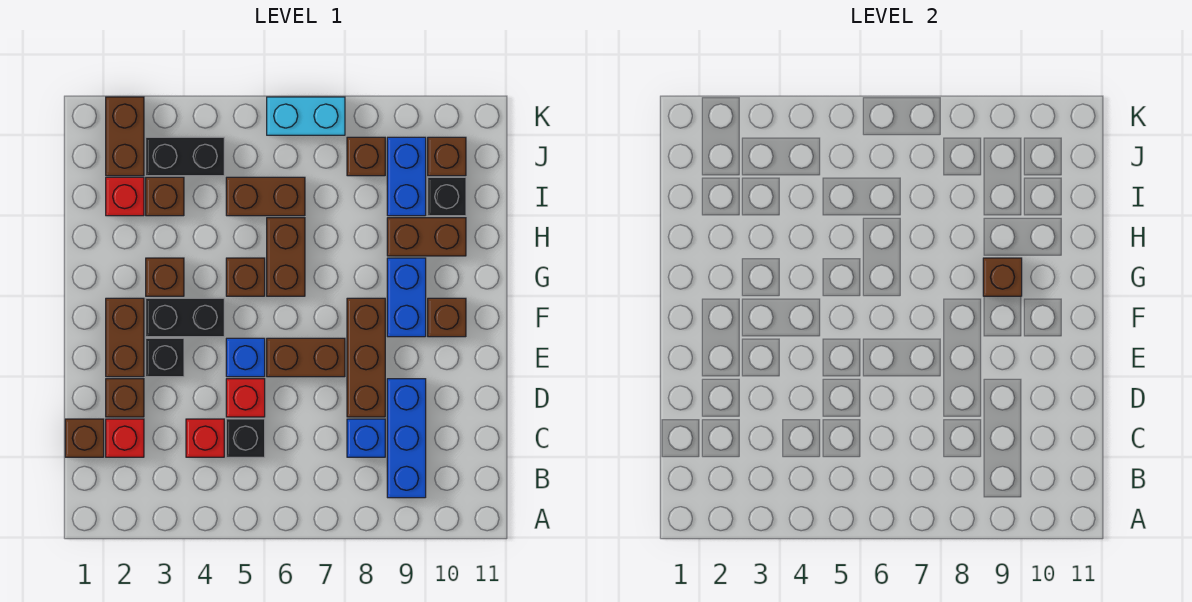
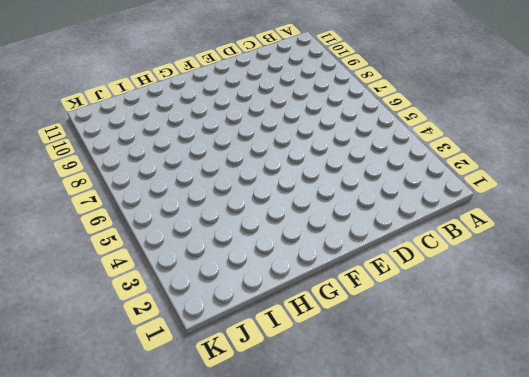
none -> blue 1x3 brick [387,379,426,498]
none -> brown 1x1 brick [65,419,104,457]
none -> red 1x1 brick [106,419,144,457]
none -> red 1x1 brick [186,419,224,457]

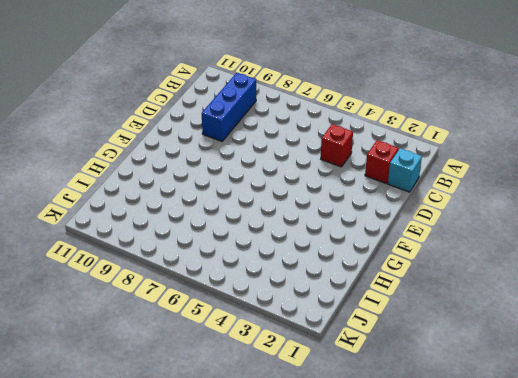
cyan 1x1 brick [388,148,422,192] -> brown 1x1 brick [65,419,104,457]
none -> black 1x1 brick [226,419,265,457]
none -> blue 1x1 brick [347,419,385,457]
none -> brown 1x1 brick [106,379,144,417]
none -> red 1x1 brick [226,379,265,417]

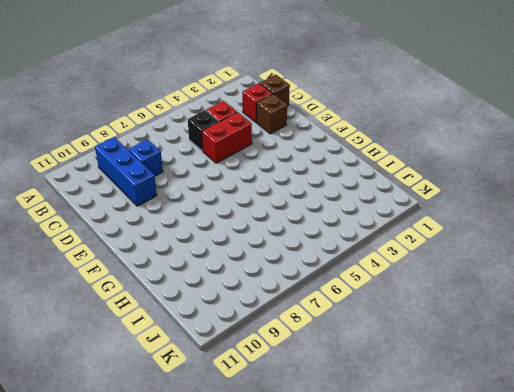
red 1x2 brick [202,112,252,163] -> red 1x1 brick [226,379,265,417]
none -> brown 1x3 brick [347,298,385,417]
none -> brown 1x2 brick [106,298,144,377]
none -> black 1x1 brick [146,338,184,377]
none -> blue 1x1 brick [226,338,265,377]

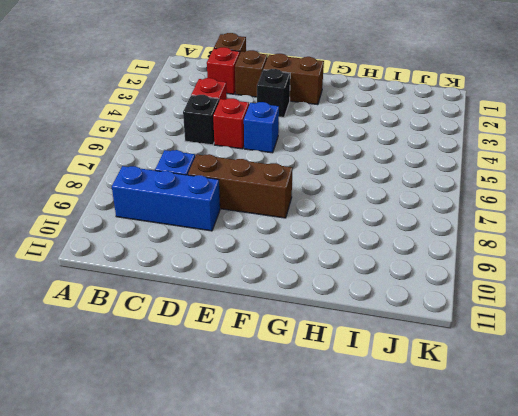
none -> brown 1x2 brick [267,338,345,377]
none -> black 1x2 brick [146,298,224,337]
none -> blue 1x2 brick [387,258,426,337]
none -> brown 1x1 brick [428,298,466,337]

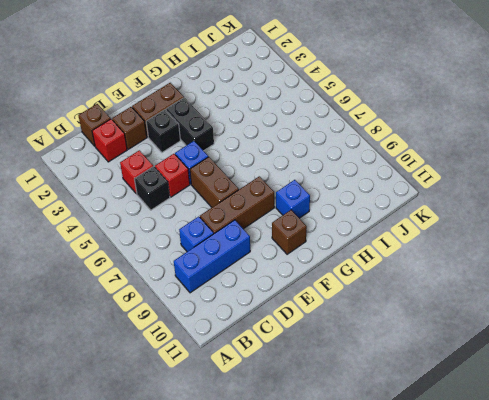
blue 1x1 brick [276,180,310,218] -> blue 1x2 brick [387,258,426,337]
none -> brown 1x1 brick [146,258,184,296]
none -> brown 1x1 brick [226,258,265,296]
none -> brown 1x2 brick [267,218,305,296]
none -> brown 1x2 brick [387,218,466,256]

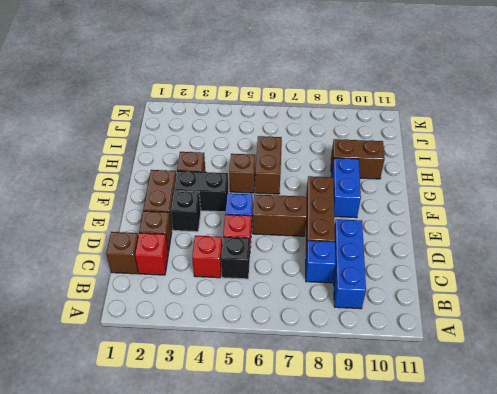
none -> brown 1x1 brick [428,298,466,337]
none -> red 1x1 brick [106,177,144,216]
none -> brown 1x1 brick [146,177,184,216]
none -> brown 1x2 brick [226,177,305,216]

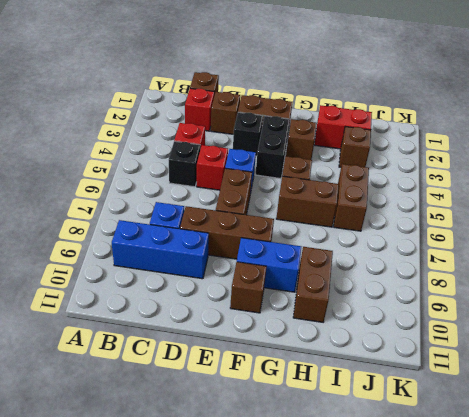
red 1x2 brick [315,105,372,149] -> red 1x1 brick [106,177,144,216]
none -> blue 1x2 brick [387,137,426,216]
none -> black 1x1 brick [428,177,466,216]
none -> brown 1x2 brick [106,97,144,176]
none -> black 1x2 brick [146,137,224,176]

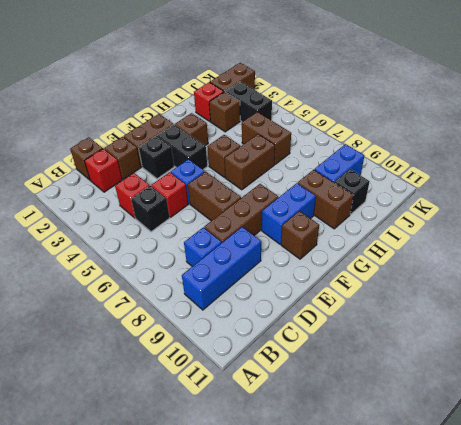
none -> brown 1x1 brick [347,137,385,176]
none -> brown 1x1 brick [428,137,466,176]
none -> cyan 1x2 brick [267,97,345,135]
none -> brown 1x1 brick [983,258,1022,296]

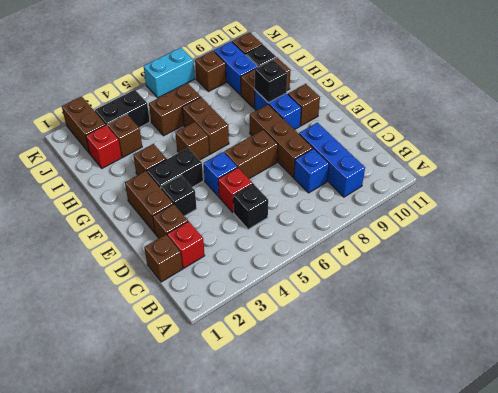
black 1x1 brick [255,60,287,103] -> brown 1x1 brick [983,258,1022,296]
none -> red 1x1 brick [186,419,224,457]

